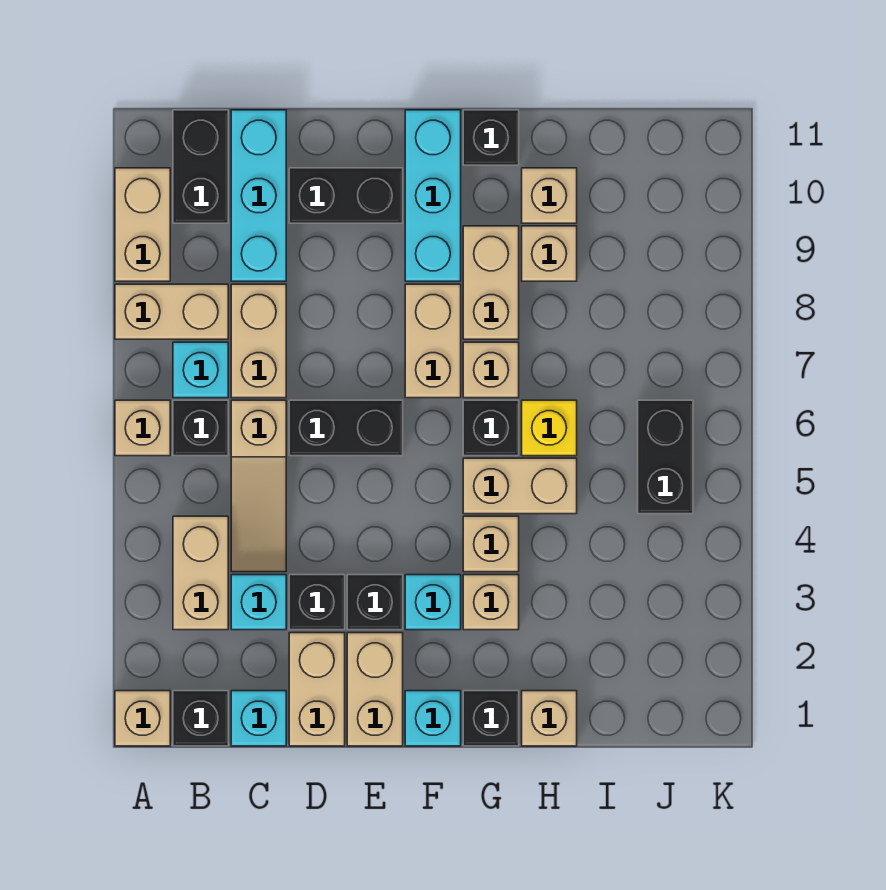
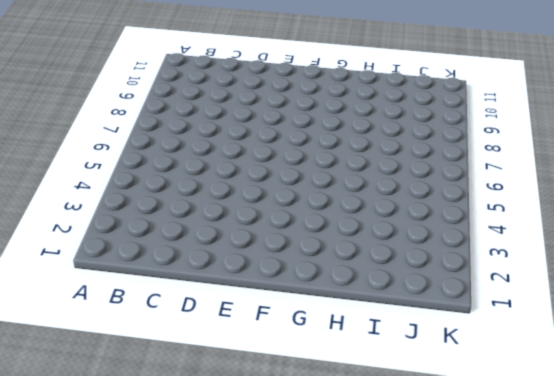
none -> tan 1x1 brick [115,691,170,746]
none -> tan 1x1 brick [115,400,170,456]
none -> tan 1x2 brick [115,284,228,339]
none -> tan 1x2 brick [115,168,170,281]

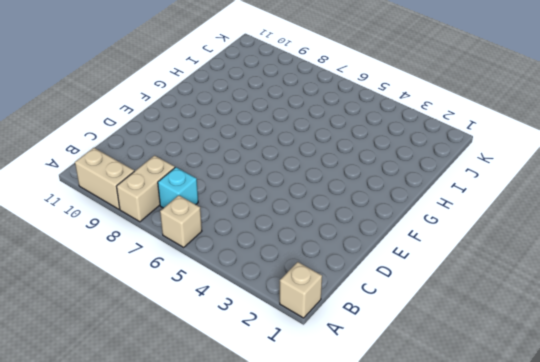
none -> black 1x1 brick [173,691,228,746]
none -> tan 1x2 brick [173,516,228,630]
none -> black 1x1 brick [173,400,228,456]
none -> black 1x2 brick [173,110,228,223]

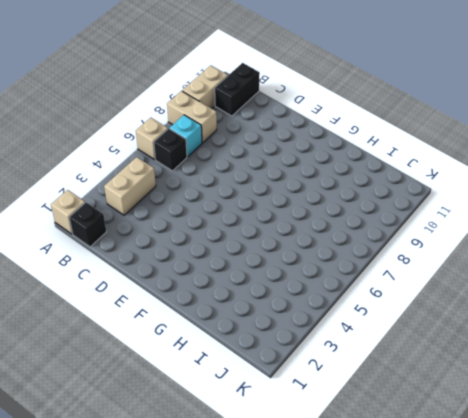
none -> cyan 1x1 brick [231,691,286,746]
none -> cyan 1x1 brick [231,575,286,630]
none -> tan 1x3 slope [231,400,286,572]
none -> tan 1x2 brick [231,284,286,398]

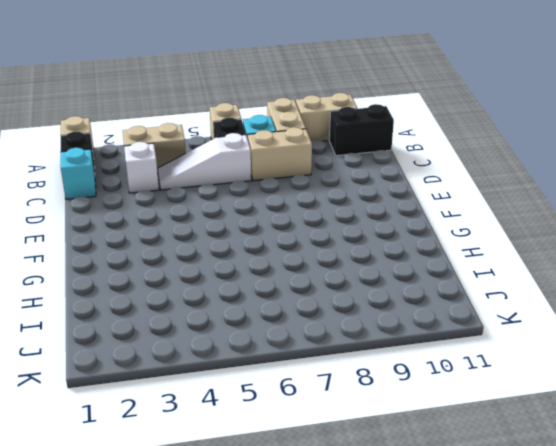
white 1x1 brick [124,142,159,193] -> cyan 1x1 brick [231,575,286,630]
white 1x3 slope [158,133,251,190] -> tan 1x3 slope [231,400,286,572]
none -> cyan 1x3 brick [231,110,286,281]
none -> tan 1x2 brick [289,633,345,746]
none -> black 1x1 brick [289,575,345,630]
none -> black 1x2 brick [289,400,403,456]

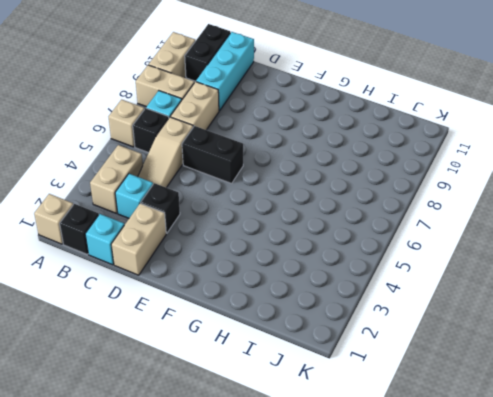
none -> black 1x2 brick [289,168,403,223]
none -> tan 1x2 brick [347,633,403,746]
none -> black 1x1 brick [347,575,403,630]
none -> cyan 1x1 brick [405,691,461,746]

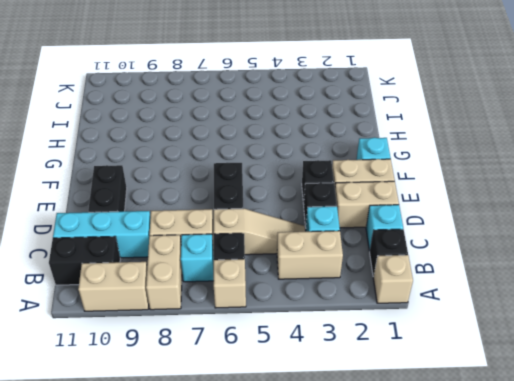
none -> cyan 1x1 brick [405,575,461,630]
none -> tan 1x2 brick [405,284,461,398]
none -> cyan 1x3 brick [405,110,461,281]
none -> black 1x1 brick [463,691,519,746]

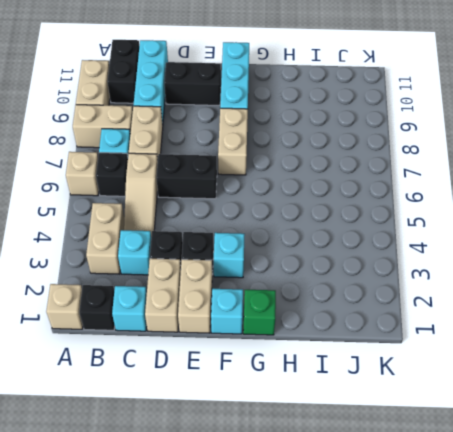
green 1x1 brick [243,290,276,335] -> black 1x1 brick [463,691,519,746]
none -> tan 1x1 brick [463,575,519,630]
none -> tan 1x1 brick [463,516,519,572]
none -> tan 1x2 brick [463,458,577,514]
none -> black 1x1 brick [463,400,519,456]

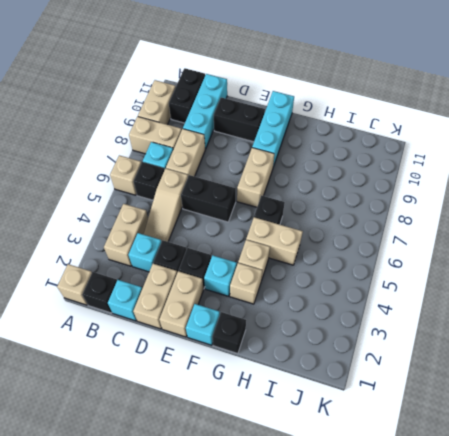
none -> tan 1x1 brick [463,342,519,398]
none -> tan 1x2 brick [463,226,519,339]
none -> black 1x1 brick [463,110,519,165]
none -> tan 1x1 brick [522,691,577,746]

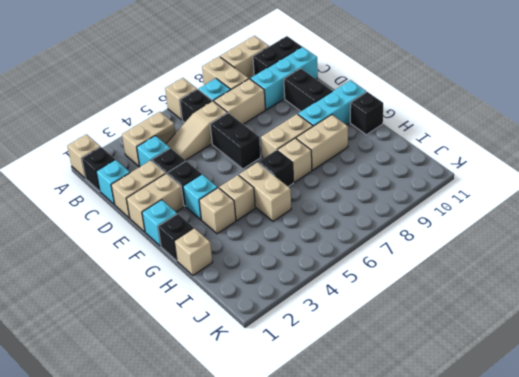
none -> yellow 1x1 brick [522,400,577,456]
none -> tan 1x1 brick [522,226,577,281]
none -> tan 1x1 brick [522,168,577,223]
none -> black 1x2 brick [638,400,693,514]

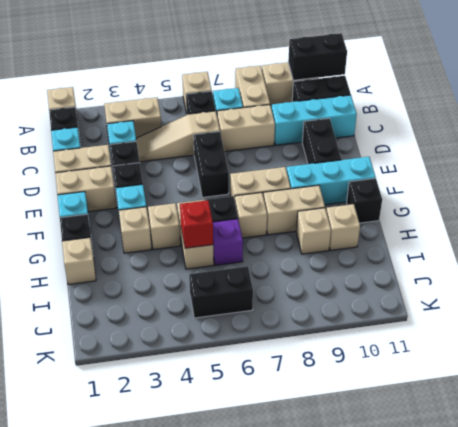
black 1x2 brick [288,33,347,80] -> none
red 1x1 brick [180,200,213,248] -> none
purple 1x1 brick [213,219,243,265] -> yellow 1x1 brick [522,400,577,456]

